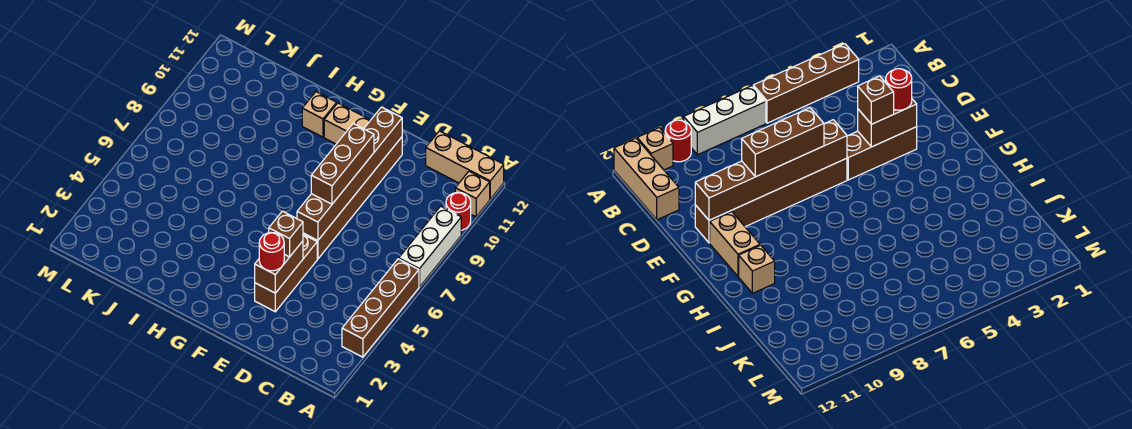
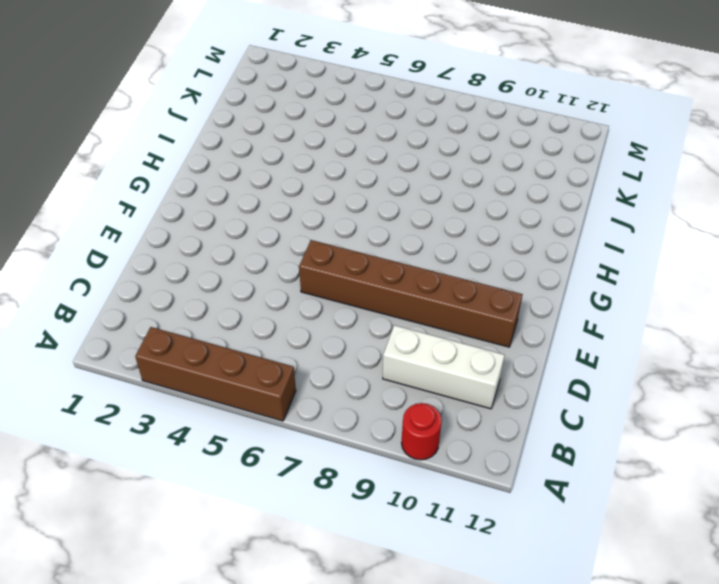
white 1x3 brick [383,325,505,409] -> white 1x3 brick moved to [399,206,461,287]
none -> tan 1x1 brick [455,171,490,217]
none -> tan 1x3 brick [426,131,504,199]
none -> brown 1x3 brick [255,235,317,312]

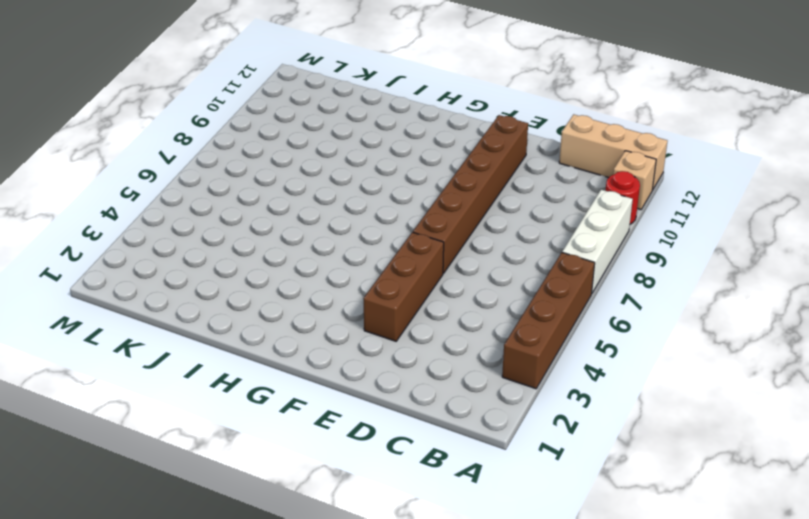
none -> tan 1x2 brick [324,103,370,144]
none -> tan 1x1 brick [302,92,337,137]
none -> brown 1x2 brick [255,241,303,293]

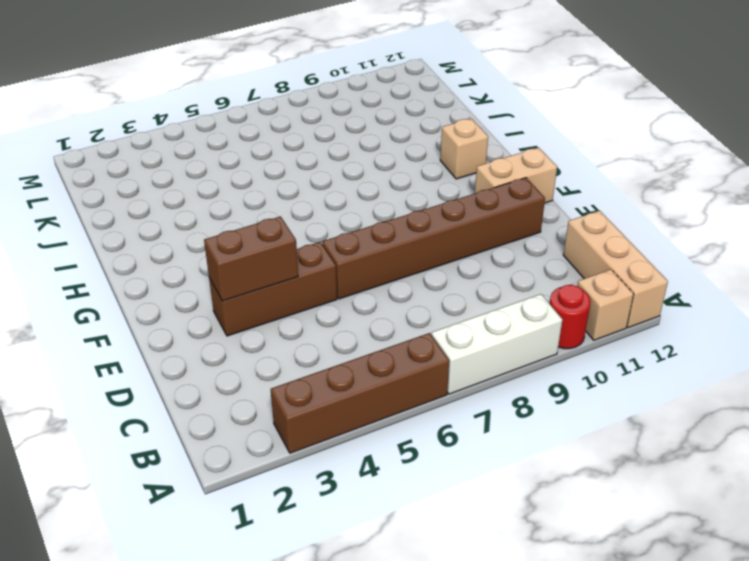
tan 1x2 brick [475,148,557,203] -> tan 1x2 brick turned to [324,103,370,144]
none -> brown 1x6 brick [297,107,402,241]
none -> red 1x1 round brick [259,233,284,271]
none -> brown 1x1 brick [269,211,303,257]

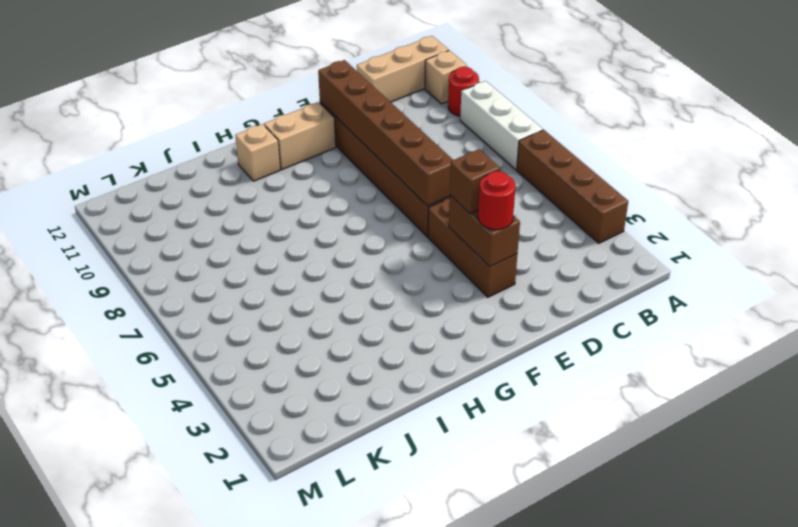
none -> brown 1x3 brick [311,124,374,204]

